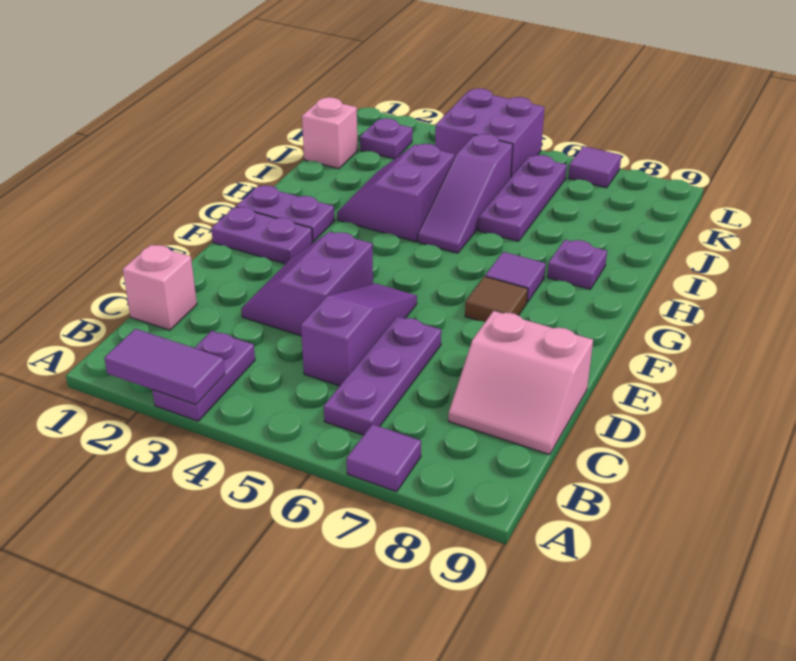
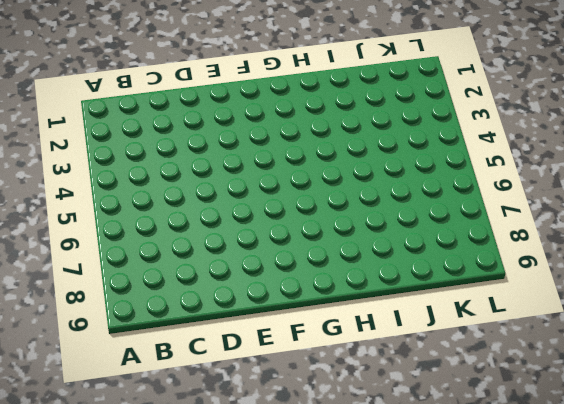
none -> purple 1x2 plate [152,331,255,421]
none -> purple 1x1 tile [347,424,421,492]
none -> purple 1x3 plate [324,316,441,435]

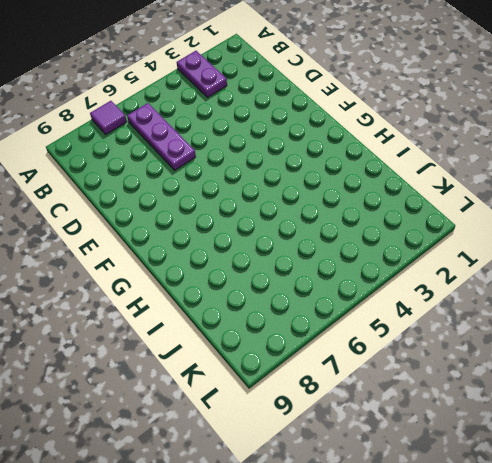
none -> pink 1x1 brick [123,245,197,330]
none -> purple 1x3 slope [301,283,417,386]
none -> pink 2x2 slope [448,311,593,455]

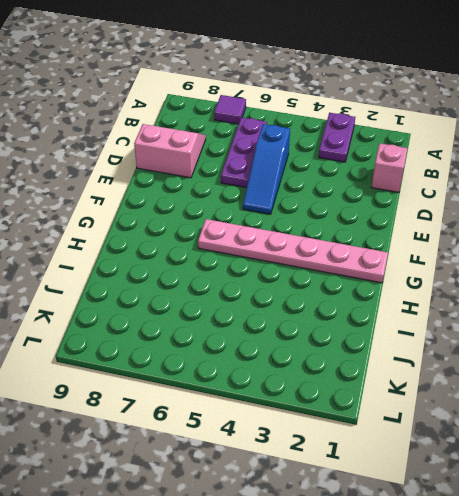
blue 1x3 slope [243,124,290,214] -> purple 1x3 slope [301,283,417,386]
pink 1x6 plate [198,219,388,283] -> purple 1x2 plate [236,185,335,242]
none -> purple 2x2 slope [241,232,373,336]
none -> purple 1x2 plate [211,207,312,264]
none -> brown 1x1 tile [465,276,528,322]

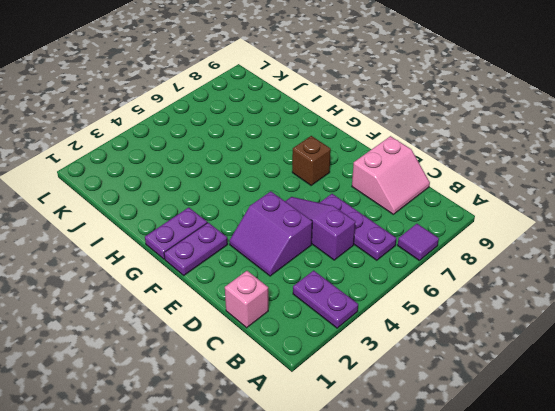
brown 1x1 brick [292,136,331,185] -> brown 1x1 tile [465,276,528,322]
none -> purple 1x1 tile [485,252,546,302]
none -> purple 2x2 slope [337,144,454,242]
none -> purple 1x3 slope [418,134,513,253]

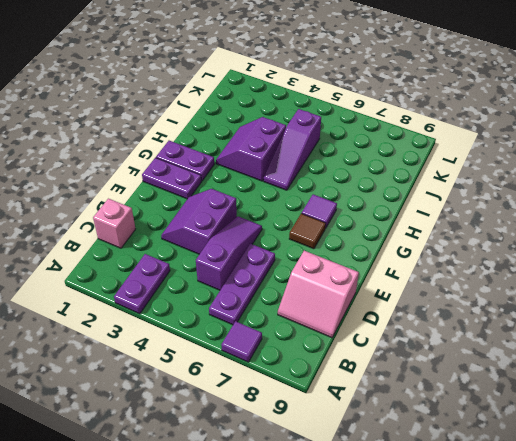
none -> purple 1x1 plate [547,240,607,289]
none -> purple 1x3 plate [478,155,567,241]
none -> pink 1x1 brick [302,97,358,169]

